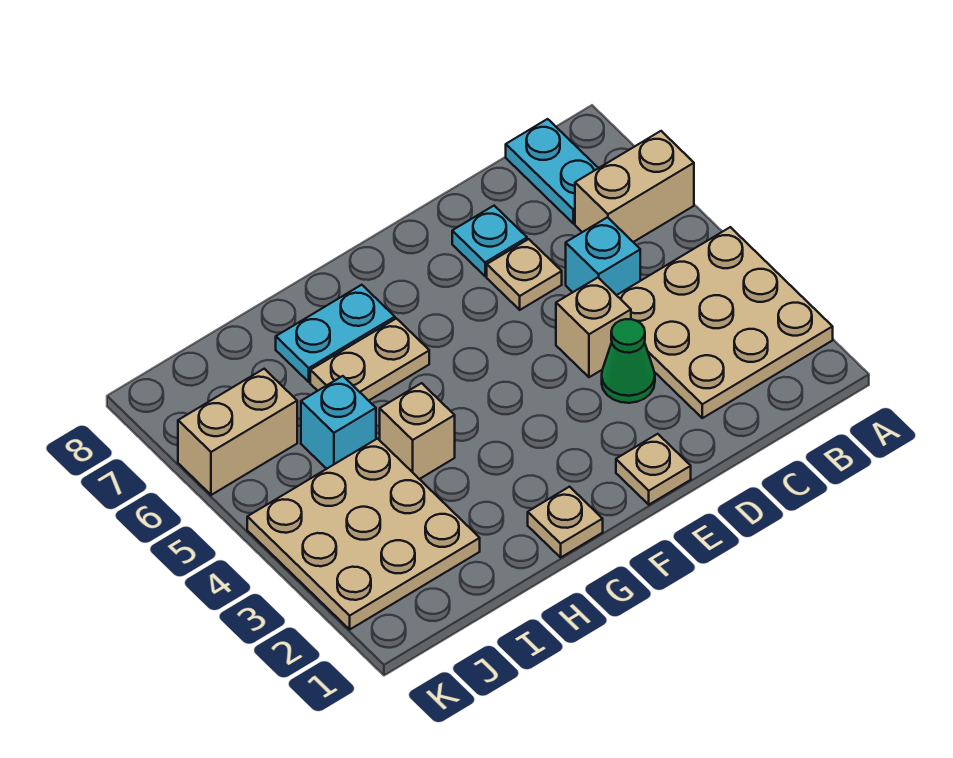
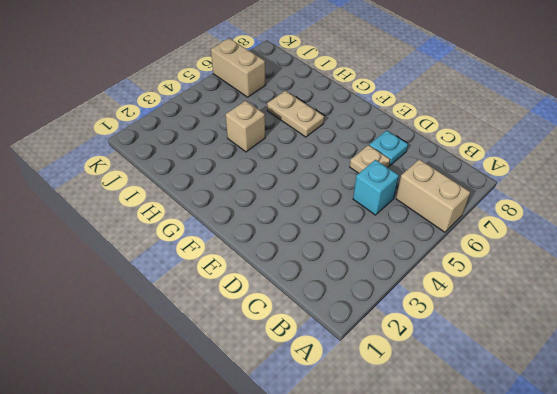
none -> tan 3x3 plate [617,227,833,418]
none -> cyan 1x2 plate [506,119,598,223]
none -> green 1x1 cone [602,319,655,403]

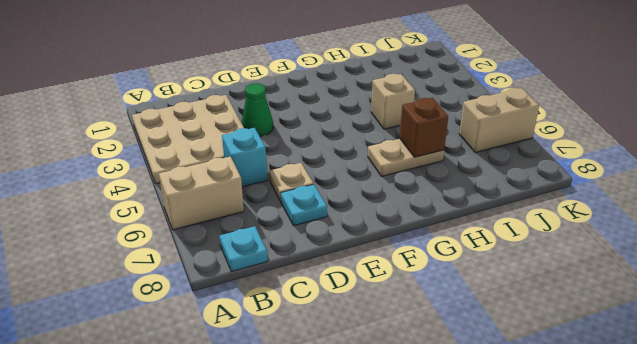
cyan 1x1 plate [220,226,268,272] -> cyan 1x2 plate [506,119,598,223]
brown 1x1 brick [400,98,448,157] -> none
none -> tan 1x1 brick [556,278,631,377]
none -> tan 1x1 plate [616,434,691,505]
none -> tan 1x1 plate [528,487,603,557]

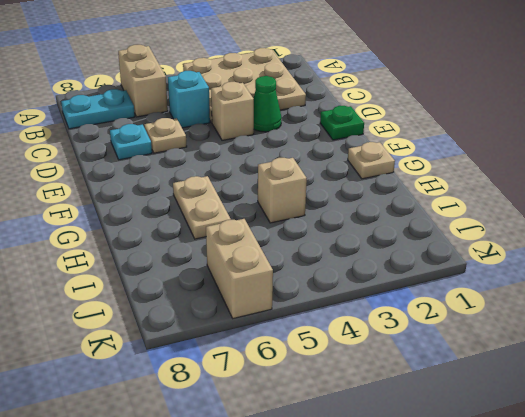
green 1x1 plate [320,106,364,140] -> tan 1x1 plate [616,434,691,505]
none -> cyan 1x2 plate [276,285,395,382]
none -> tan 3x3 plate [247,439,480,629]
none -> cyan 1x1 brick [301,376,376,469]

